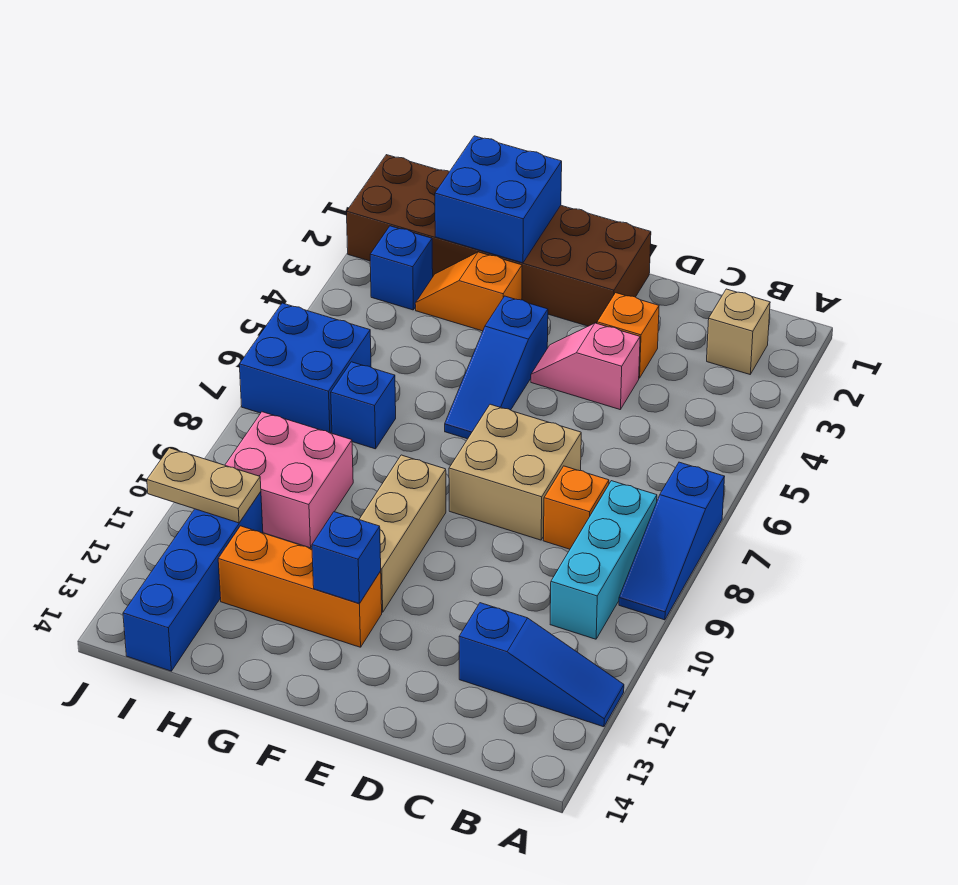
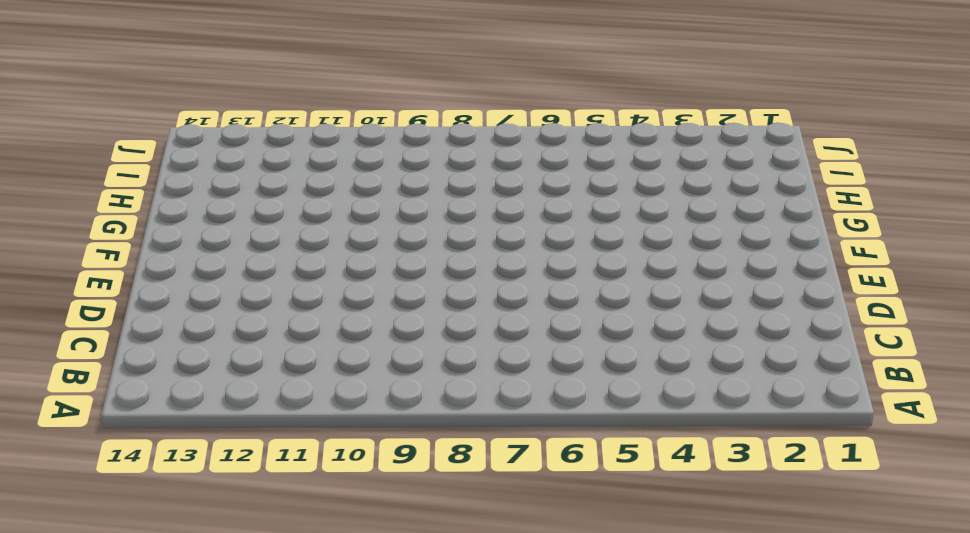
none -> blue 1x3 slope [619,462,725,620]
none -> blue 1x3 slope [459,603,624,727]
none -> tan 1x1 brick [707,289,770,374]

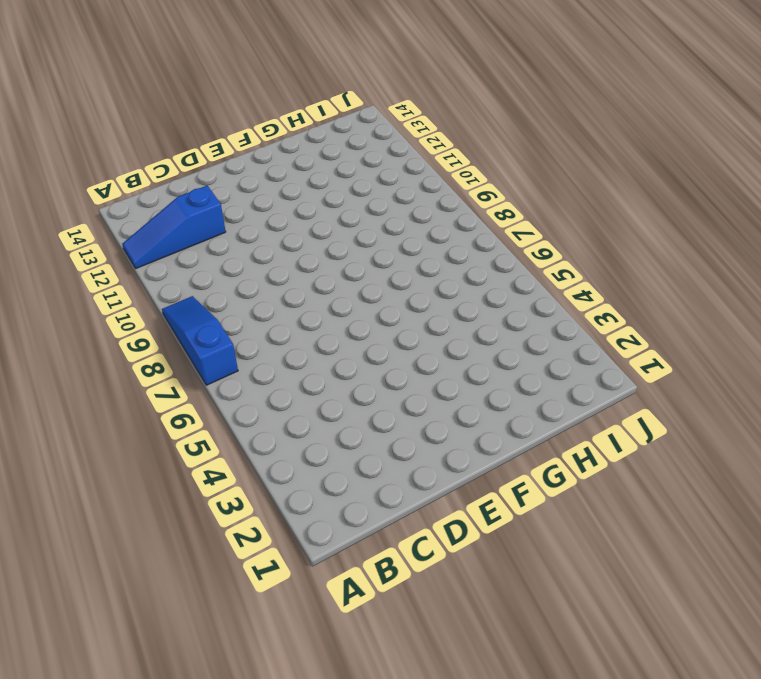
none -> tan 1x1 brick [707,289,770,374]
none -> cyan 1x3 brick [550,481,657,639]
none -> orange 1x1 brick [543,466,609,549]

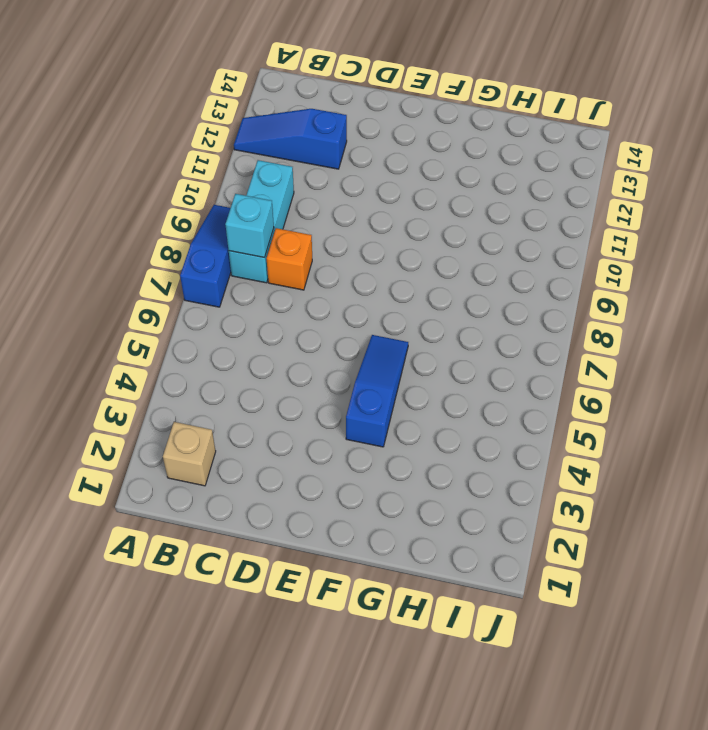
cyan 1x1 brick [225,194,274,258] -> none
none -> orange 1x1 brick [597,293,659,378]
none -> pink 1x2 slope [531,323,640,410]
none -> tan 2x2 brick [449,404,581,540]

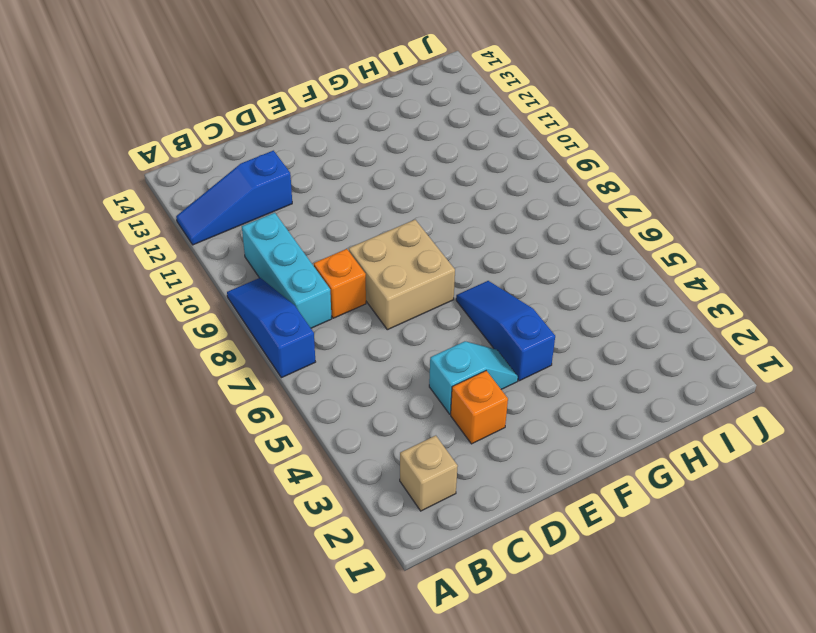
cyan 1x2 slope [429,341,518,414] -> pink 1x2 slope [531,323,640,410]
none -> brown 2x6 brick [347,155,651,326]
none -> tan 1x3 brick [359,455,446,612]
none -> orange 1x3 brick [218,526,382,647]

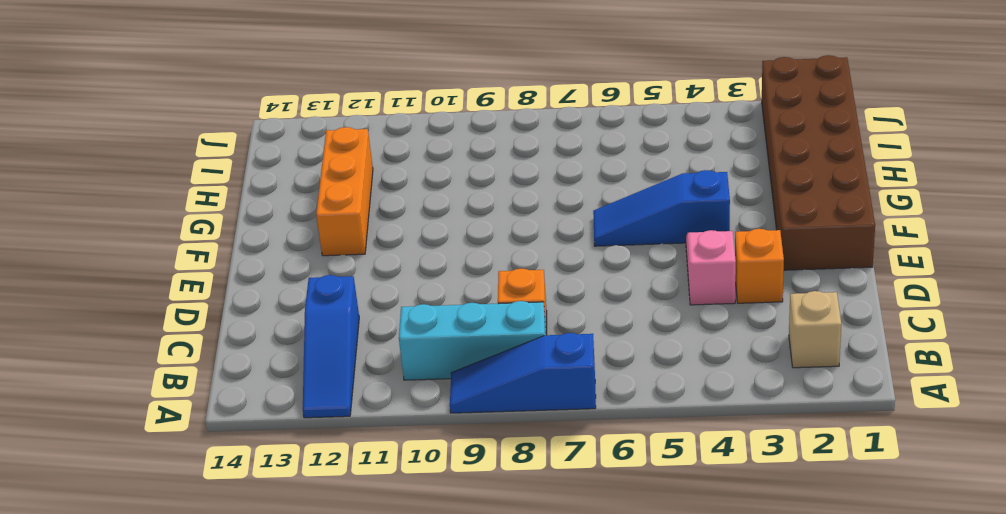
none -> tan 2x2 brick [449,404,581,540]
none -> tan 1x3 brick [359,455,446,612]
none -> orange 1x2 slope [415,252,522,331]

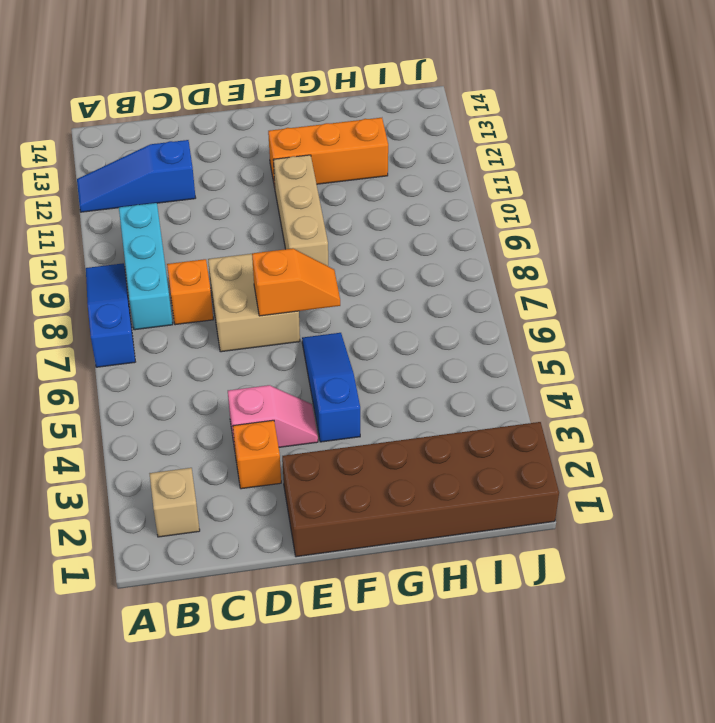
orange 1x2 slope [252,248,340,316] -> orange 1x2 slope moved to [415,252,522,331]
none -> blue 1x1 brick [331,362,396,449]
none -> pink 2x2 brick [225,412,353,548]
none -> blue 1x1 brick [370,226,433,310]

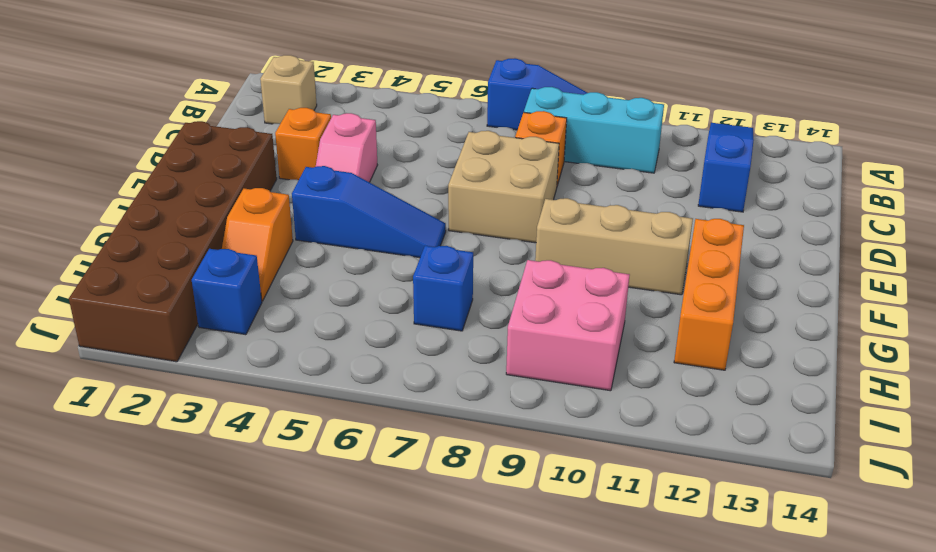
none -> blue 2x2 brick [239,303,371,433]
none -> blue 1x4 brick [123,492,263,671]
none -> blue 1x1 brick [312,512,381,604]

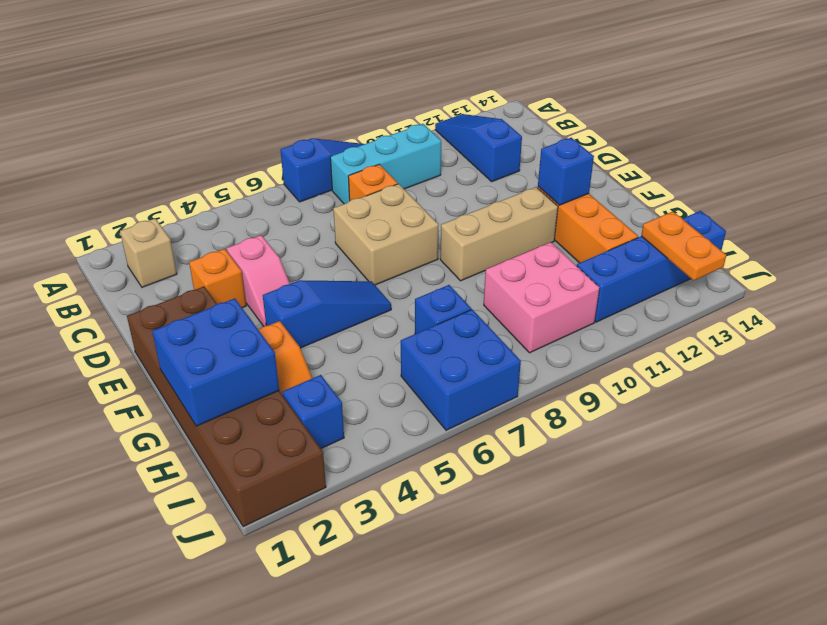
orange 1x2 plate [641,211,726,280] -> none
none -> tan 1x2 plate [147,448,261,523]

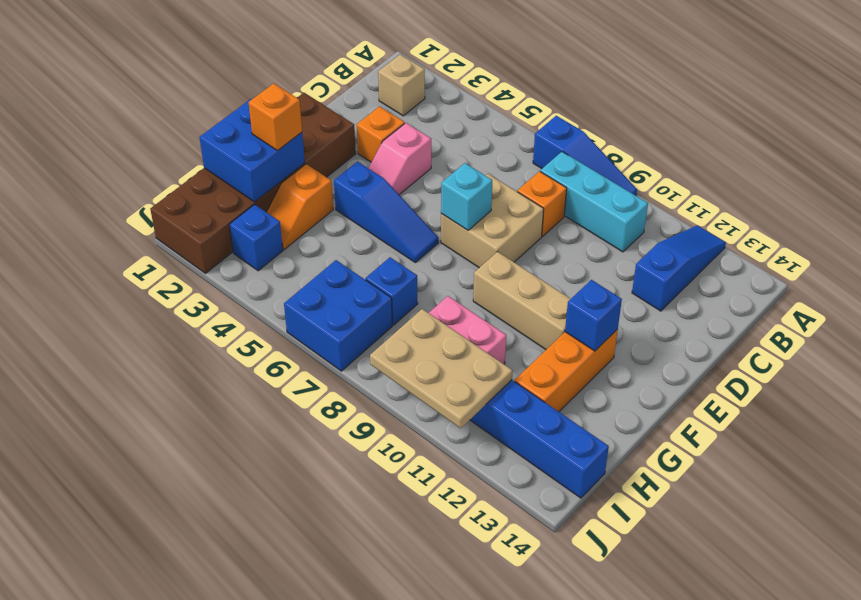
cyan 1x1 brick [441,163,492,230] -> none
orange 1x1 brick [249,83,302,151] -> none
tan 2x3 plate [370,309,513,428] -> tan 1x2 plate [147,448,261,523]

